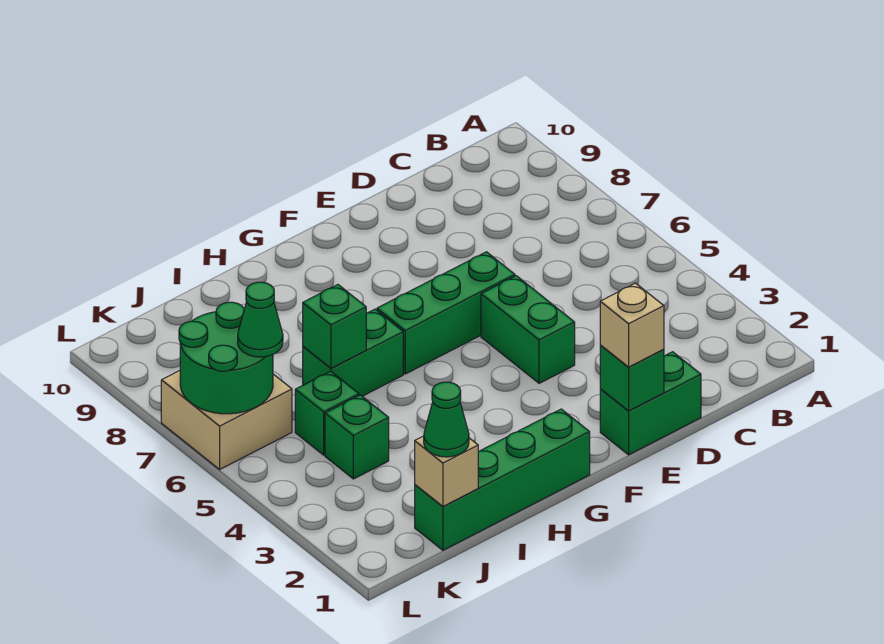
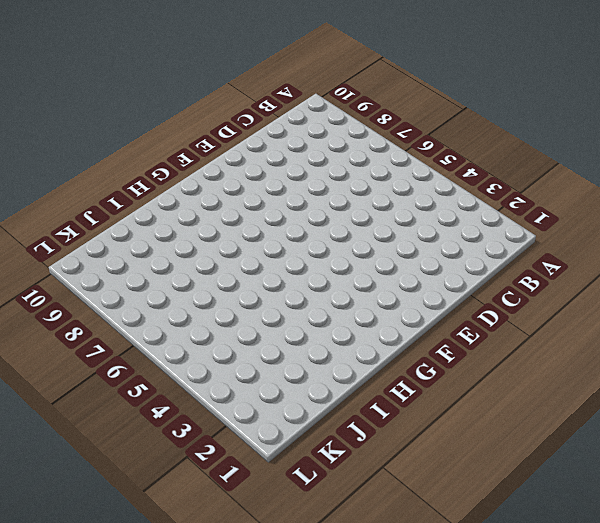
none -> green 1x2 brick [600,352,701,455]
none -> green 1x2 brick [481,276,575,383]
none -> green 1x3 brick [377,252,515,374]

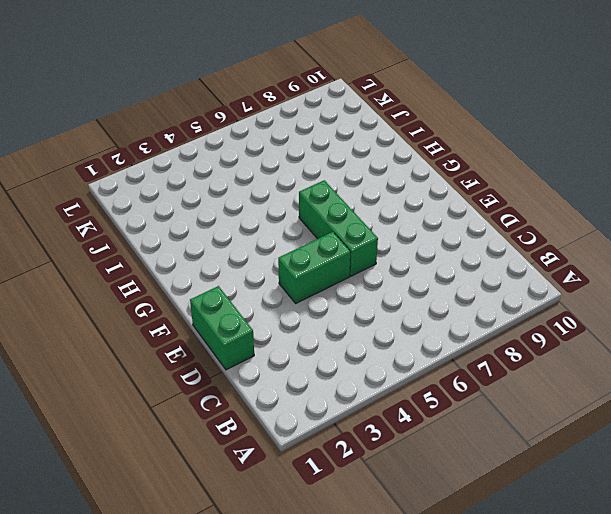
none -> green 1x4 brick [415,409,590,550]
none -> green 1x2 brick [303,309,403,396]
none -> green 1x1 brick [325,395,389,479]

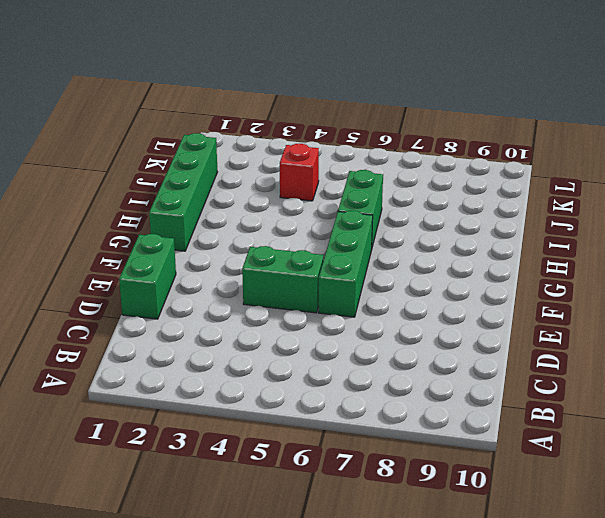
red 1x1 brick [280,144,319,201] -> green 1x1 brick [325,395,389,479]
none -> green 1x1 brick [295,371,359,455]
none -> tan 2x2 brick [161,371,292,469]
none -> green 1x1 brick [600,345,664,411]

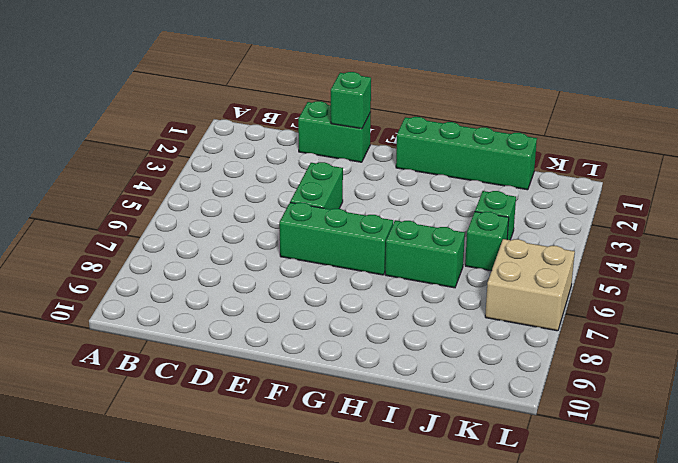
none -> green 1x1 brick [303,285,366,368]
none -> tan 1x1 brick [415,436,478,506]
none -> green 2x2 round brick [179,302,273,414]

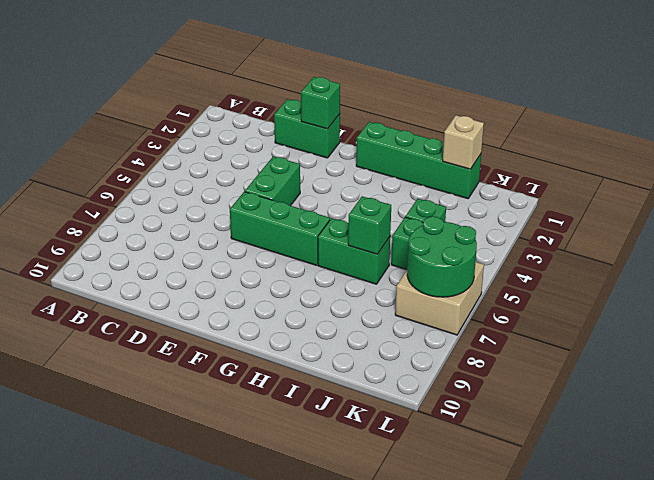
none -> tan 1x1 brick [600,283,664,367]
none -> green 1x1 cone [424,382,469,457]
none -> green 1x1 cone [238,282,283,357]

